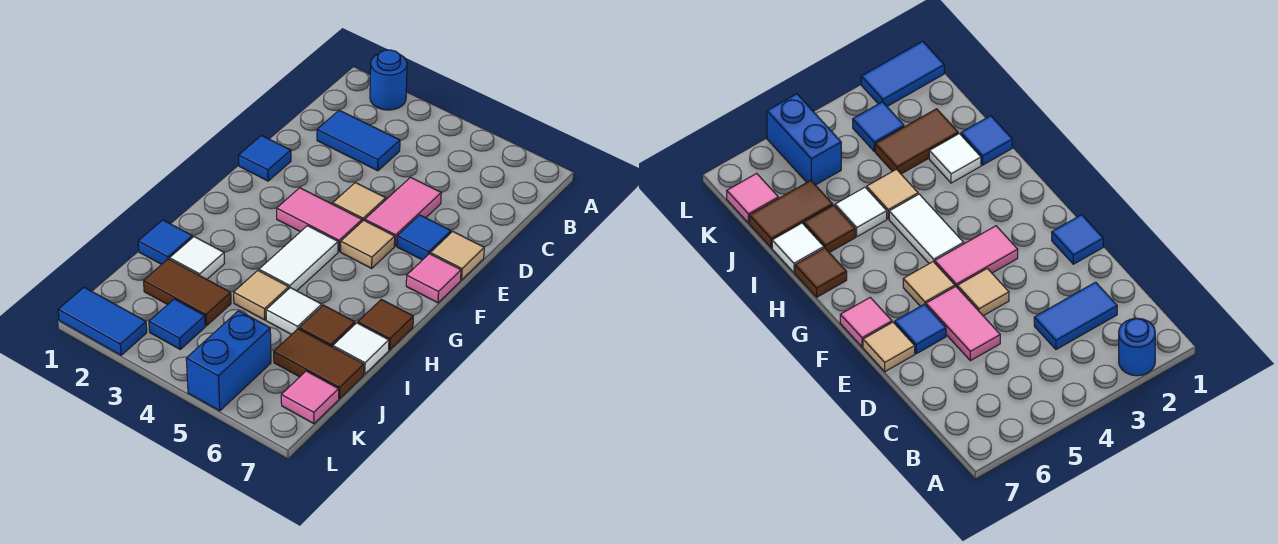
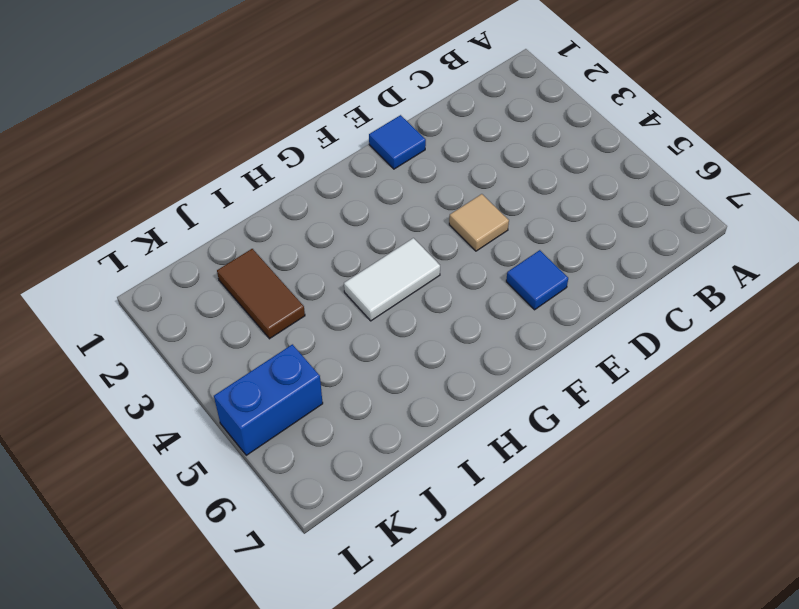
none -> blue 1x1 round brick [370,50,407,110]
none -> blue 1x2 tile [317,110,400,171]
none -> pink 1x2 tile [365,177,441,246]

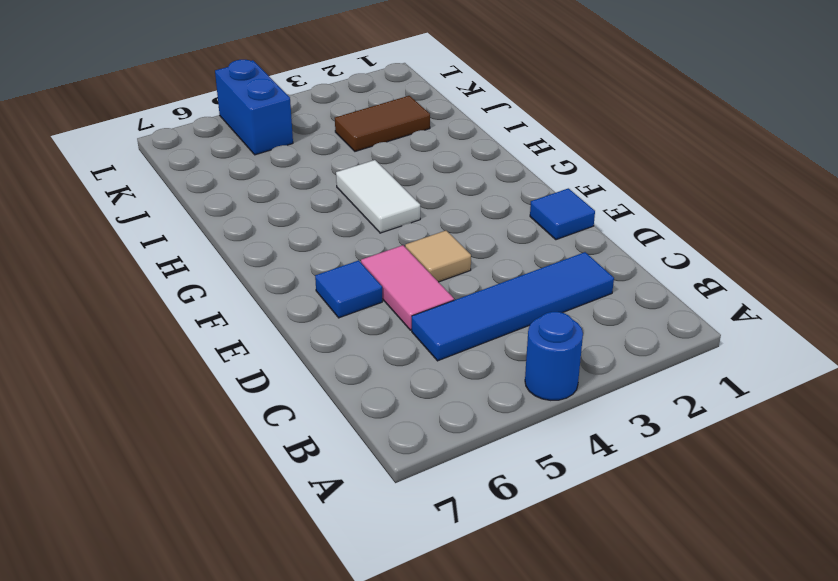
blue 1x1 round brick [525,312,583,400] -> blue 1x1 round brick moved to [370,50,407,110]
blue 1x4 tile [412,252,614,361] -> blue 1x2 tile [317,110,400,171]
none -> tan 1x1 tile [430,232,484,280]
none -> pink 1x2 tile [277,188,362,251]
none -> tan 1x1 tile [341,220,395,268]

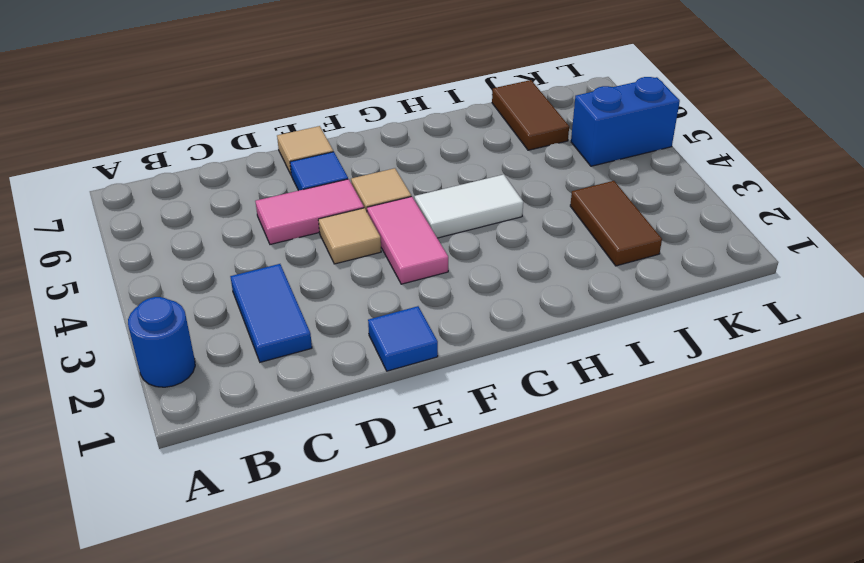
none -> pink 1x1 tile [406,254,461,303]
none -> brown 1x1 tile [358,299,413,350]
none -> blue 1x1 tile [138,220,193,264]

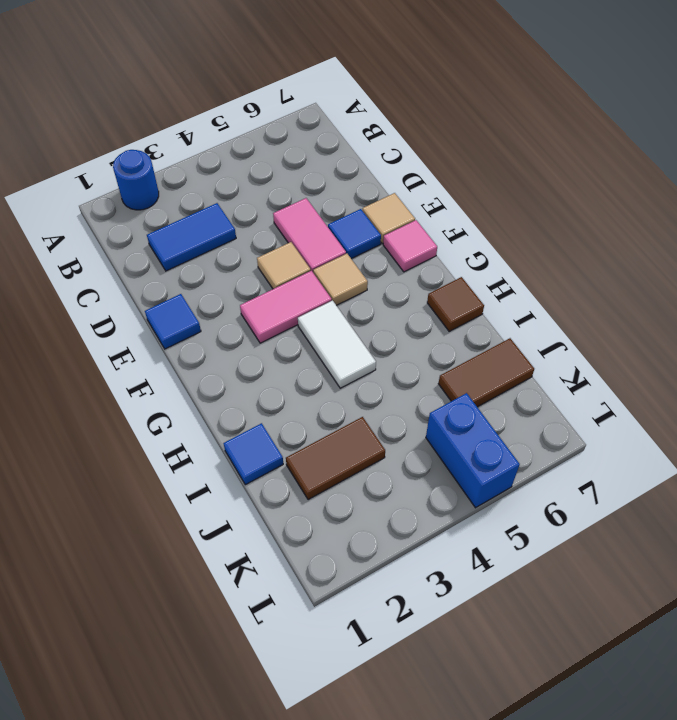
none -> white 1x1 tile [170,237,225,279]
none -> tan 1x1 tile [234,271,289,320]
none -> white 1x1 tile [266,288,322,335]

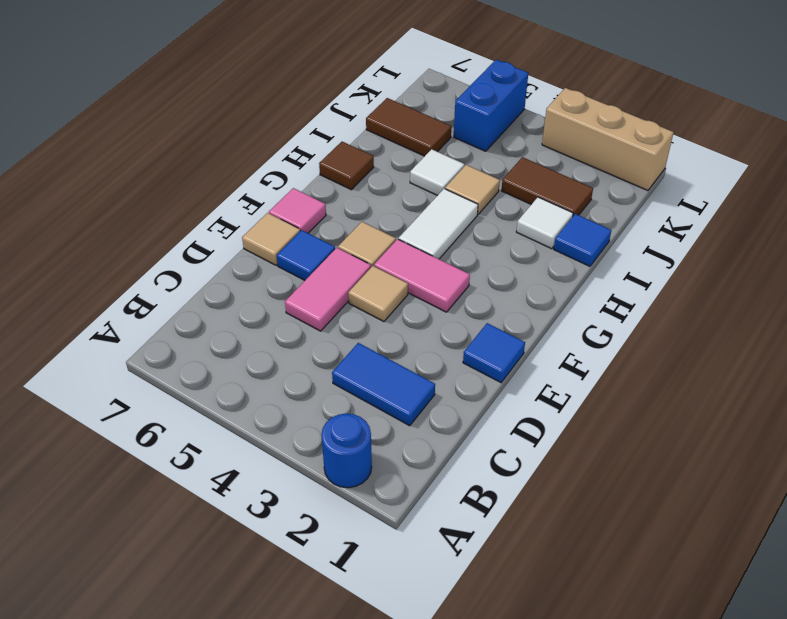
tan 1x3 brick [542,88,674,191] -> blue 1x2 tile [58,287,147,355]
none -> brown 1x1 tile [299,305,355,347]
none -> white 1x1 tile [333,323,389,374]
none -> blue 1x1 tile [149,299,205,349]

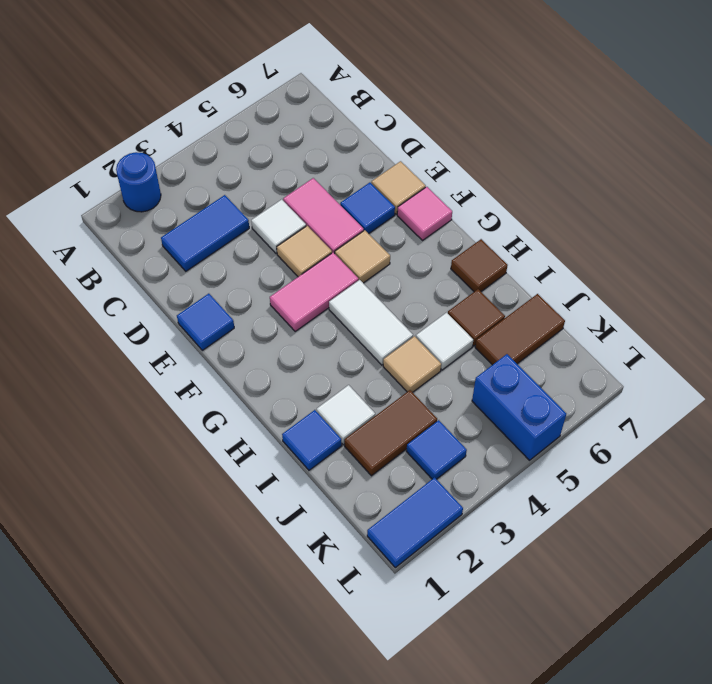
white 1x1 tile [251,199,306,254] -> white 1x1 tile moved to [333,323,389,374]
none -> pink 1x1 tile [281,371,339,424]

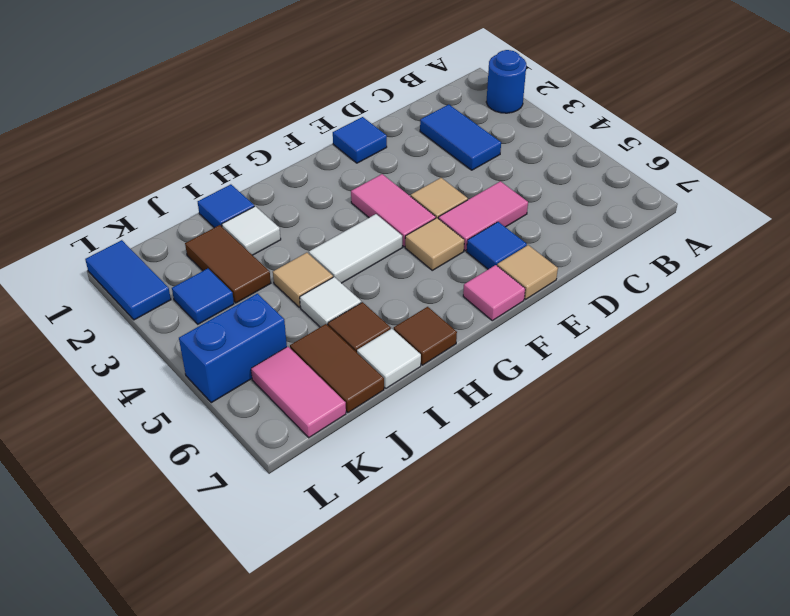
pink 1x2 tile [251,347,346,438] -> pink 1x1 tile [281,371,339,424]

